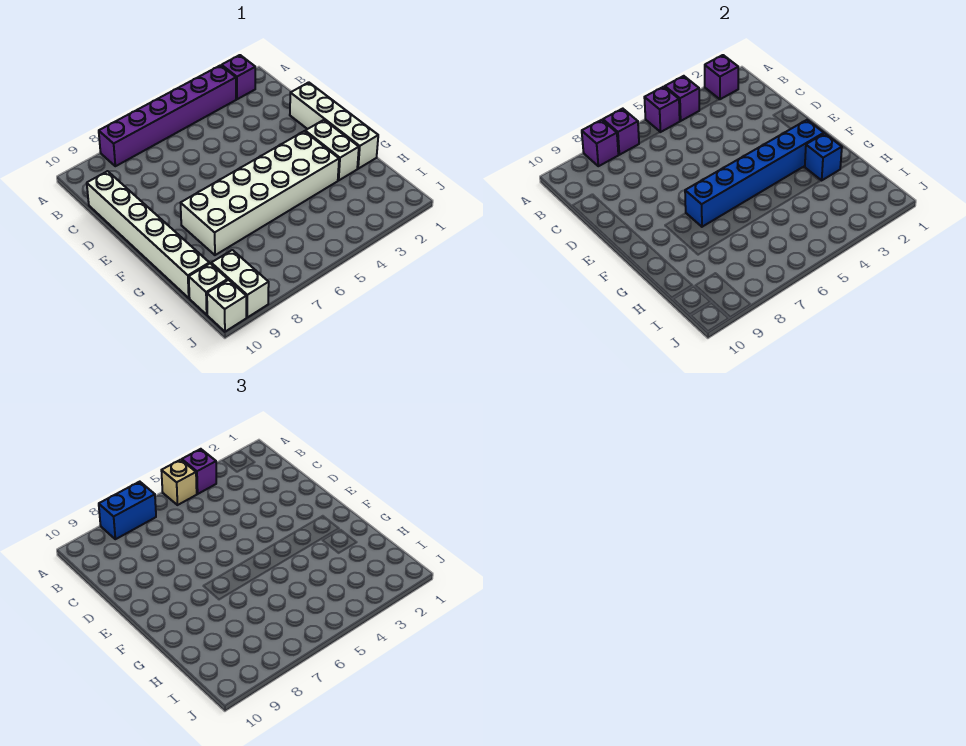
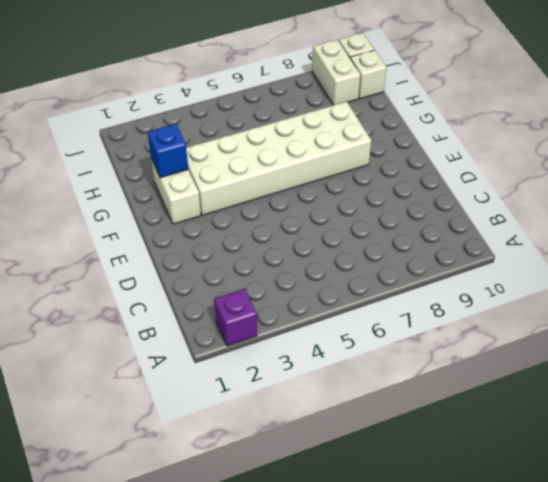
none -> purple 1x6 brick [99,65,236,166]
none -> white 1x6 brick [87,171,209,298]
none -> white 1x4 brick [290,82,378,169]

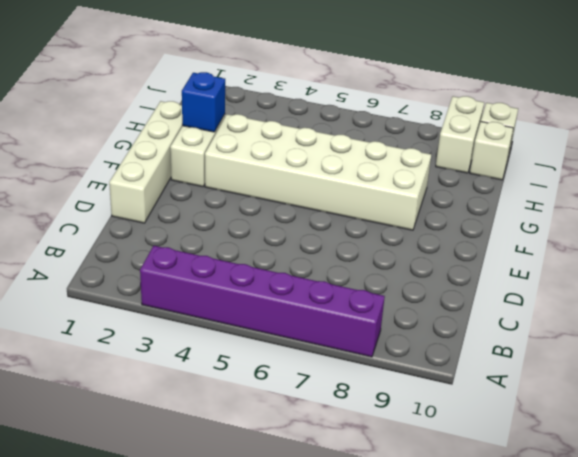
none -> purple 1x1 brick [222,55,255,99]
none -> white 1x6 brick [87,171,209,298]
none -> purple 1x1 brick [705,55,738,99]

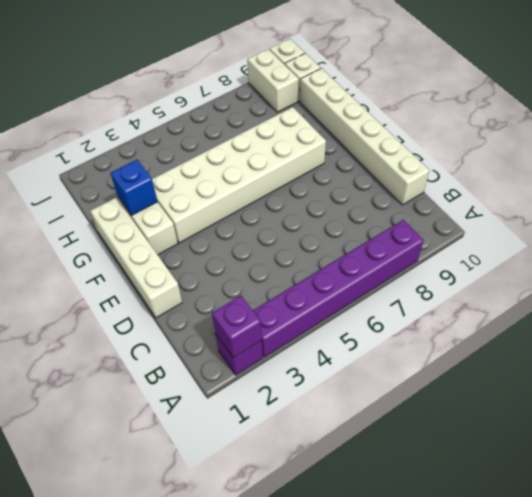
none -> purple 1x1 brick [665,76,700,121]
none -> purple 1x1 brick [644,87,680,132]
none -> purple 1x1 brick [603,109,639,155]

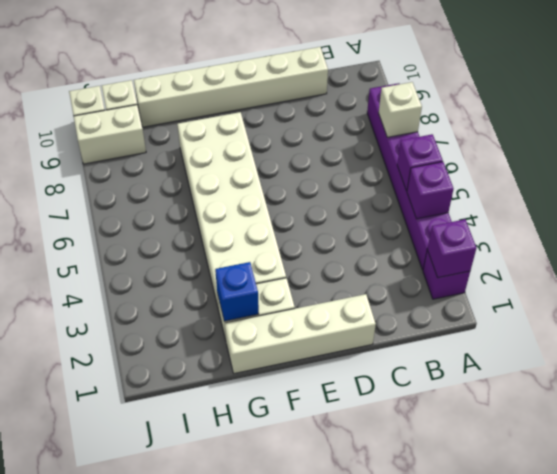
white 1x1 brick [379,82,422,137] -> purple 1x1 brick [603,109,639,155]
none -> purple 1x1 brick [582,120,618,166]
none -> blue 1x6 brick [685,120,824,227]
none -> purple 1x1 brick [182,449,216,494]

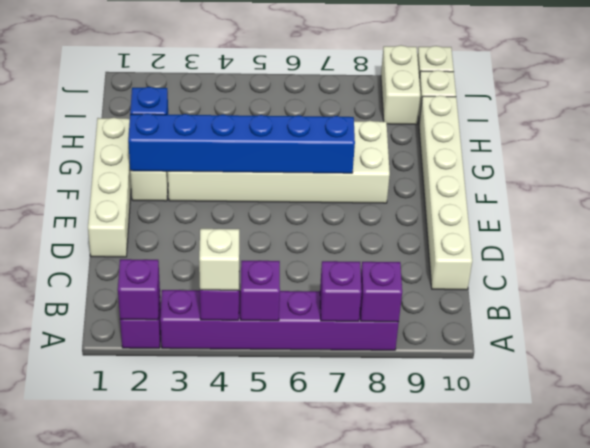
white 1x1 brick [199,229,239,290] -> purple 1x1 brick [182,449,216,494]
none -> tan 1x1 brick [161,460,197,505]
none -> blue 1x2 brick [99,482,156,539]

